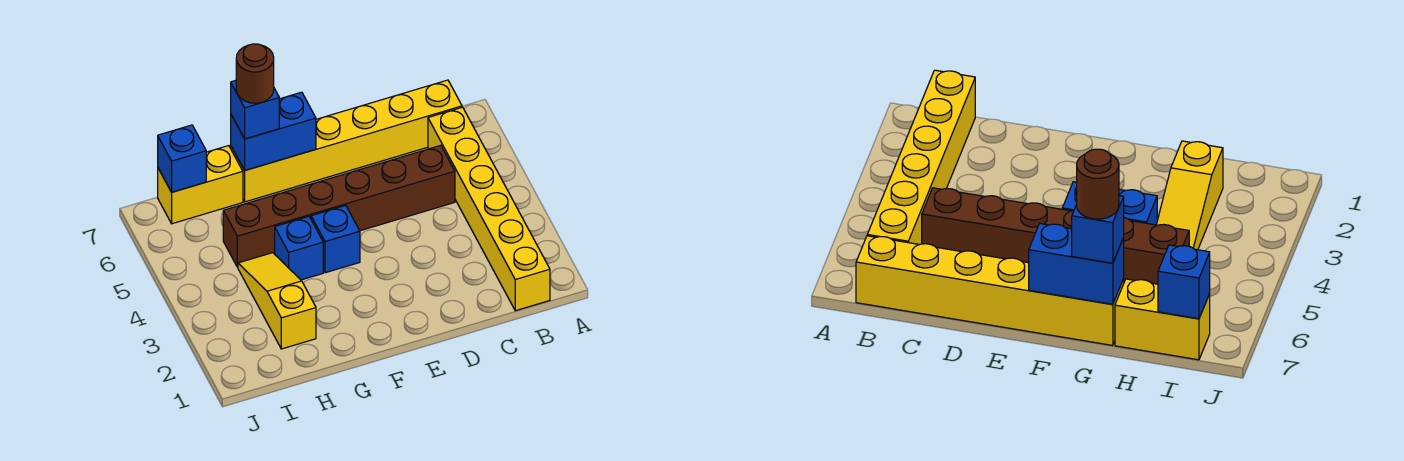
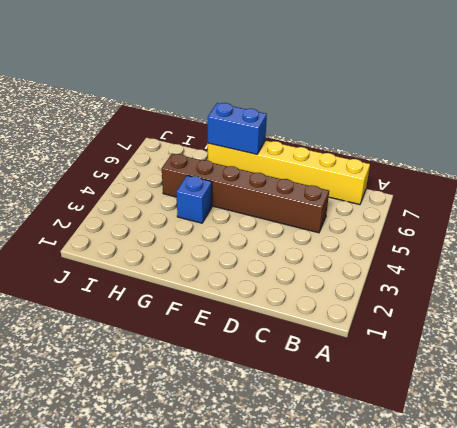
none -> yellow 1x6 brick [428,107,550,311]
none -> blue 1x1 brick [311,205,360,273]

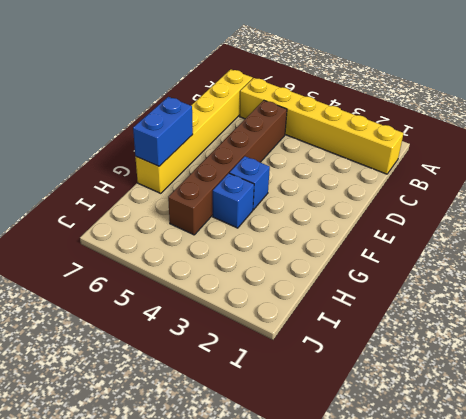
none -> yellow 1x3 slope [238,253,316,349]
none -> yellow 1x2 brick [158,146,243,224]

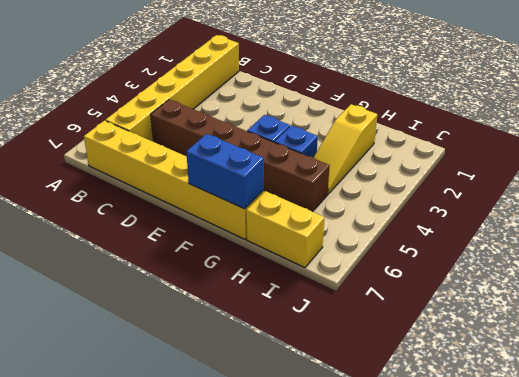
none -> blue 1x1 brick [158,125,206,192]
none -> blue 1x1 brick [231,80,279,139]

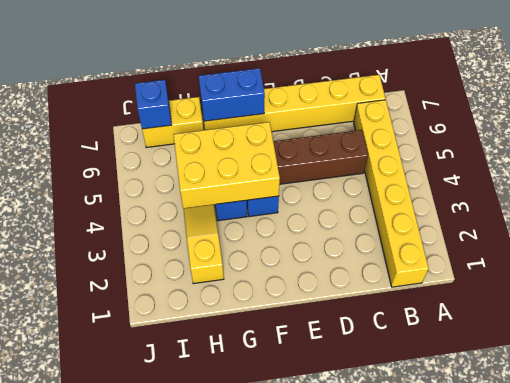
yellow 2x3 brick [173,122,280,209] -> none
none -> blue 1x1 brick [231,80,279,139]
none -> brown 1x1 round brick [236,44,274,103]

